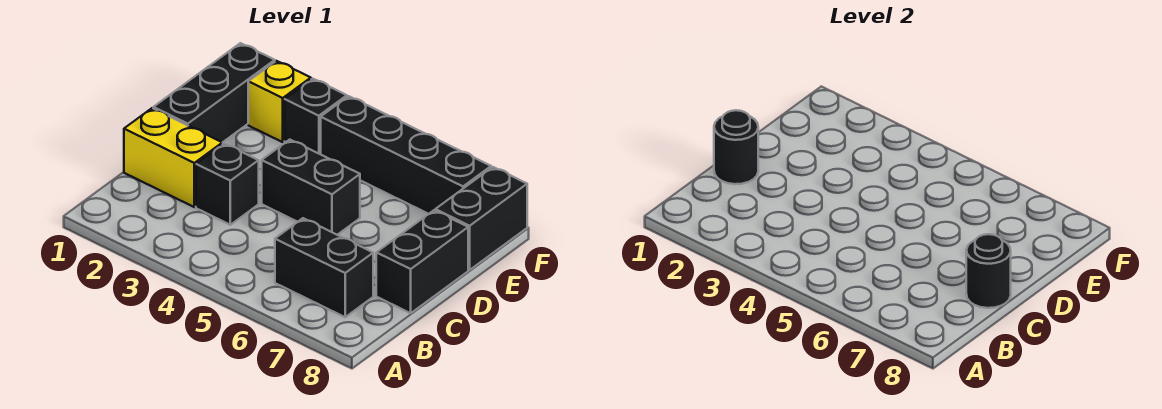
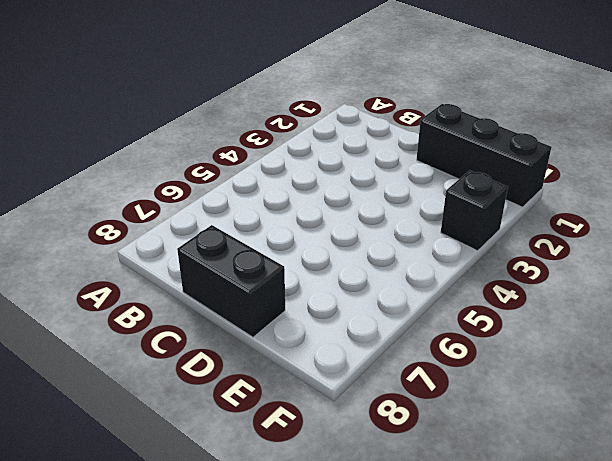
none -> black 1x2 brick [275,218,373,317]
none -> yellow 1x2 brick [124,108,222,207]
none -> black 1x1 brick [196,143,259,225]

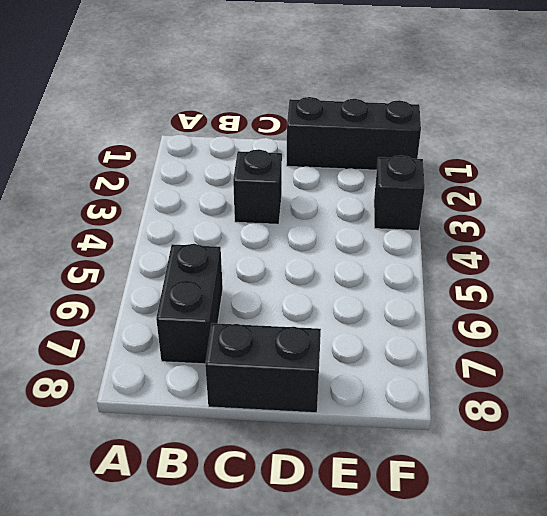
none -> yellow 1x2 brick [124,108,222,207]
none -> black 1x2 brick [262,140,360,235]
none -> black 1x2 brick [435,167,527,270]

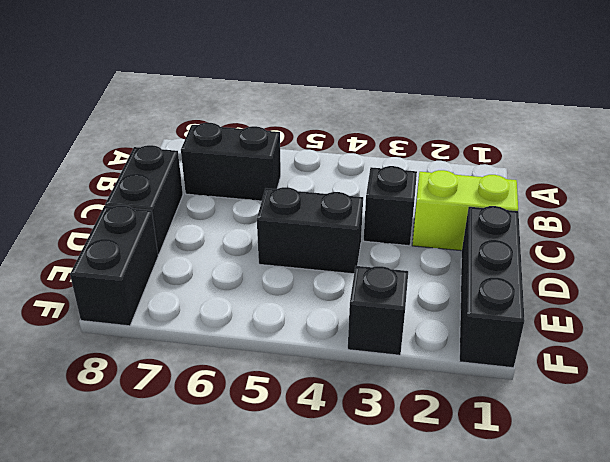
lime 1x2 brick [412,170,518,251] -> yellow 1x2 brick [124,108,222,207]
none -> yellow 1x1 brick [248,61,311,142]
none -> black 1x4 brick [321,96,491,214]
none -> black 1x1 round brick [714,110,758,184]

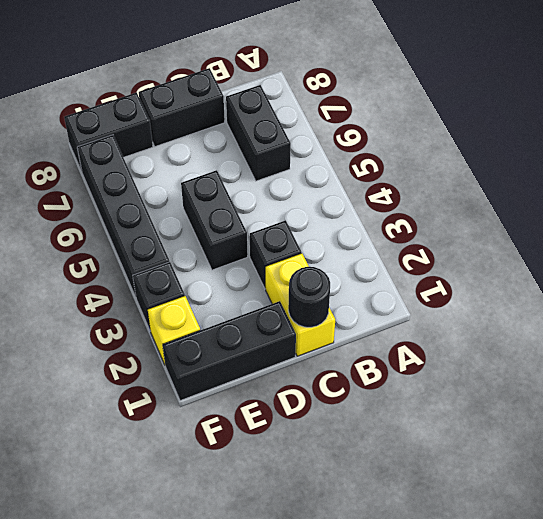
none -> black 1x1 round brick [966,234,1011,308]

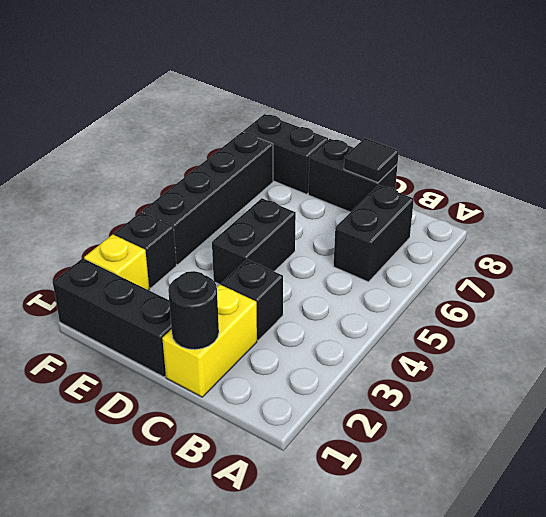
black 1x1 tile [344,138,399,183] -> black 1x1 round brick [966,234,1011,308]

